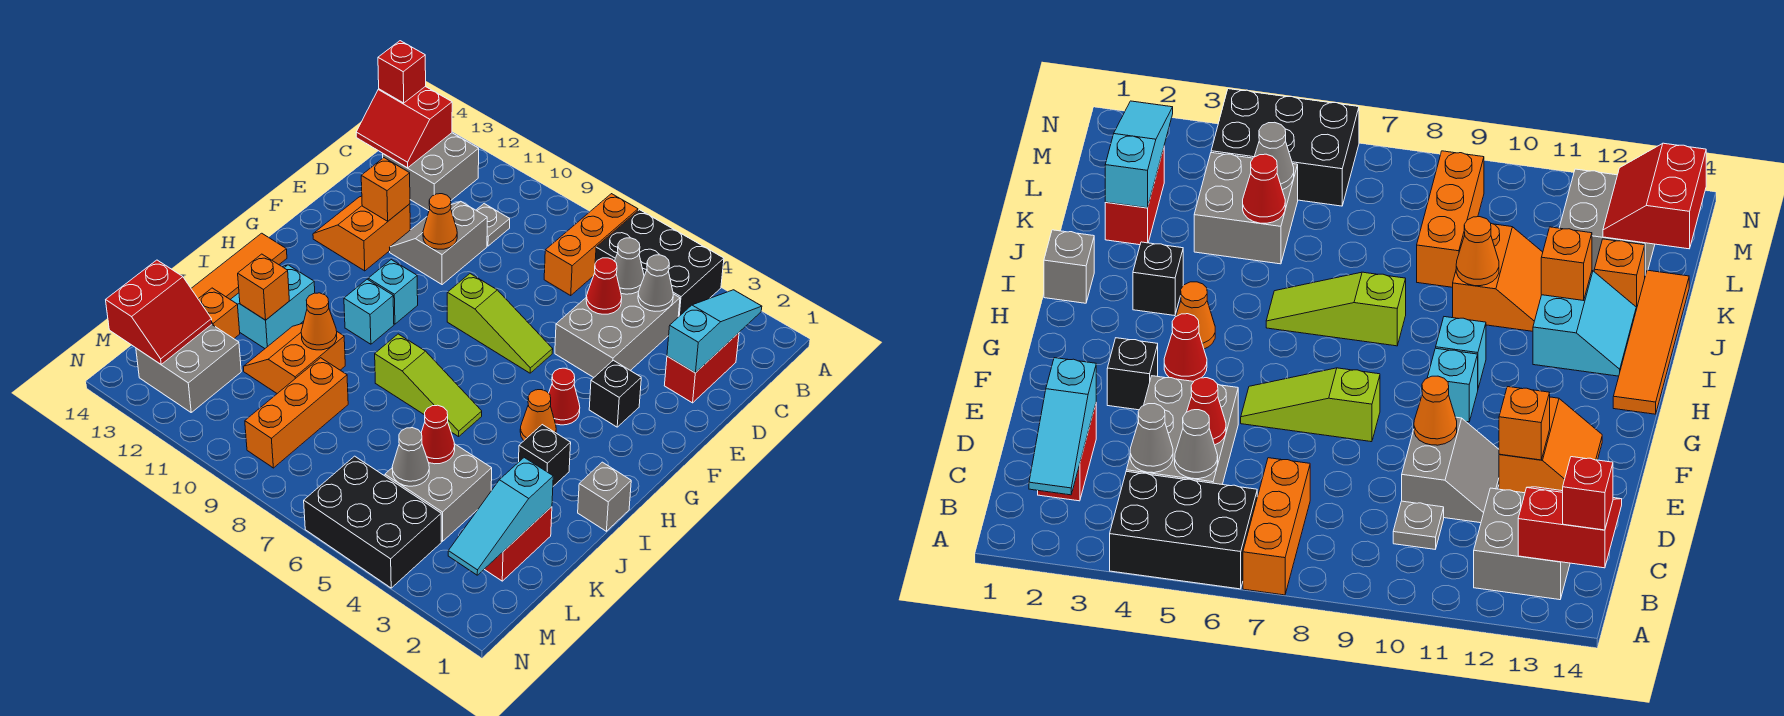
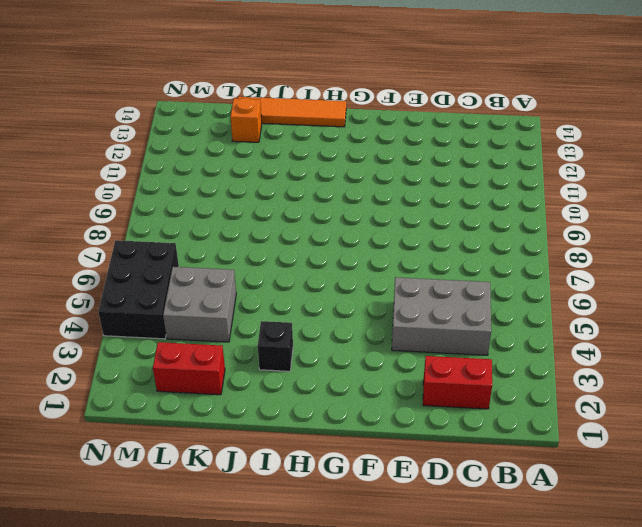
none -> black 2x3 brick [595,210,724,317]
none -> orange 1x3 brick [544,194,638,295]
none -> grey 2x2 brick [383,133,479,211]
none -> grey 1x1 plate [476,204,510,246]

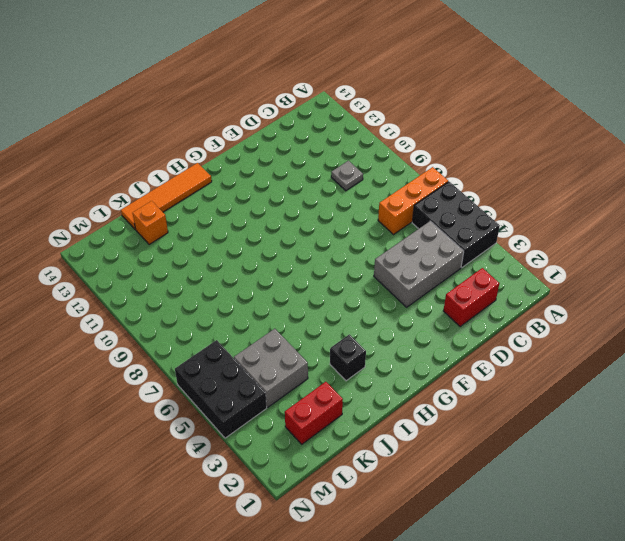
none -> grey 2x2 brick [383,133,479,211]
none -> grey 2x2 slope [390,201,487,285]
none -> orange 2x2 slope [313,196,410,271]
none -> black 1x1 brick [589,360,641,427]

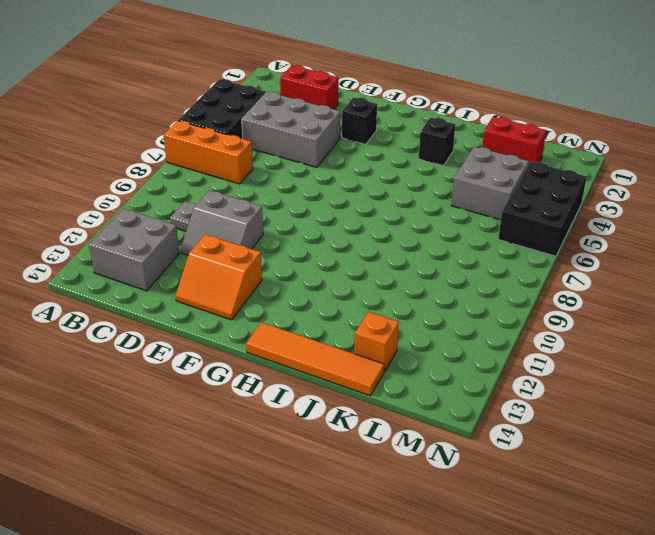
none -> lime 1x3 slope [447,274,553,373]
none -> red 1x1 cone [549,368,580,425]
none -> cyan 1x1 brick [368,260,418,324]
none -> orange 1x1 cone [520,390,556,440]

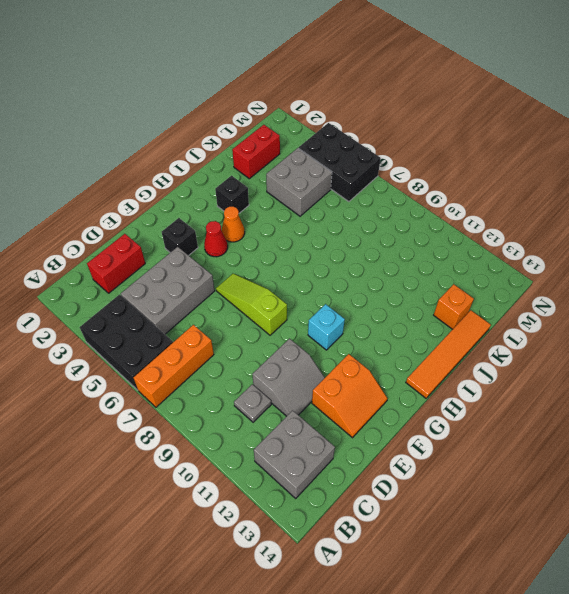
none -> cyan 1x1 brick [344,279,394,344]
none -> grey 1x1 brick [578,462,631,531]
none -> lime 1x3 slope [375,334,482,437]
none -> cyan 2x2 slope [230,265,315,348]

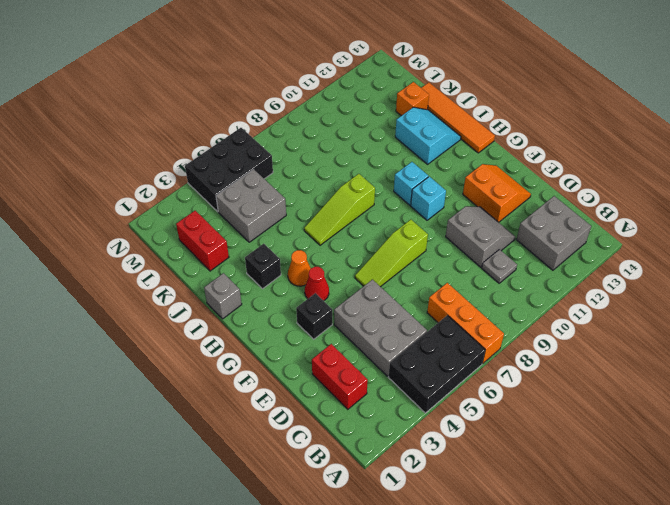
none -> orange 2x2 slope [243,323,345,393]
none -> orange 1x3 brick [245,358,348,468]
none -> grey 2x2 brick [136,325,241,412]
none -> cyan 1x3 slope [667,290,762,373]

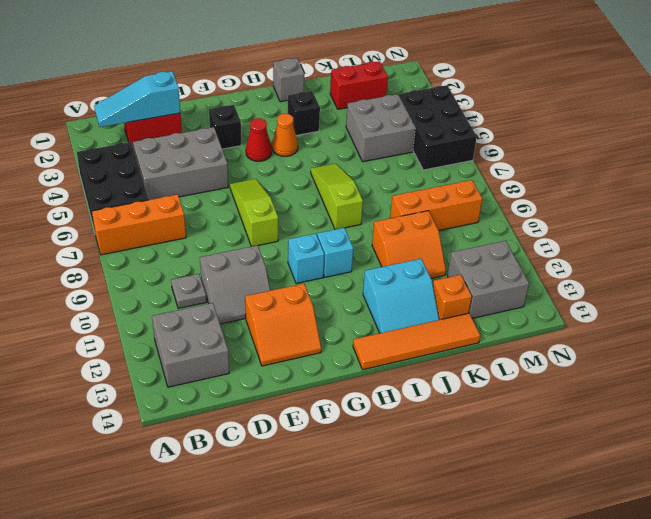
none -> red 2x2 slope [356,86,452,168]
none -> grey 1x1 cone [638,255,673,311]
none -> grey 1x1 cone [615,238,644,294]
none -> red 1x1 cone [586,258,622,314]

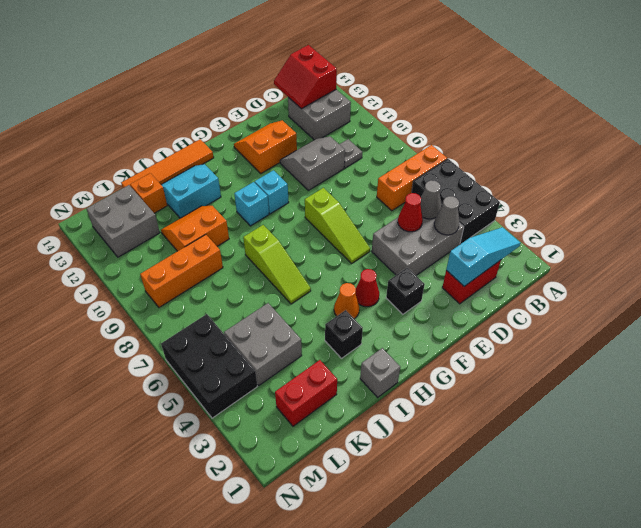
none -> orange 1x1 cone [423,194,457,249]
none -> orange 1x1 brick [361,158,410,221]
none -> orange 1x1 cone [301,293,337,350]
none -> orange 1x1 brick [238,254,289,320]

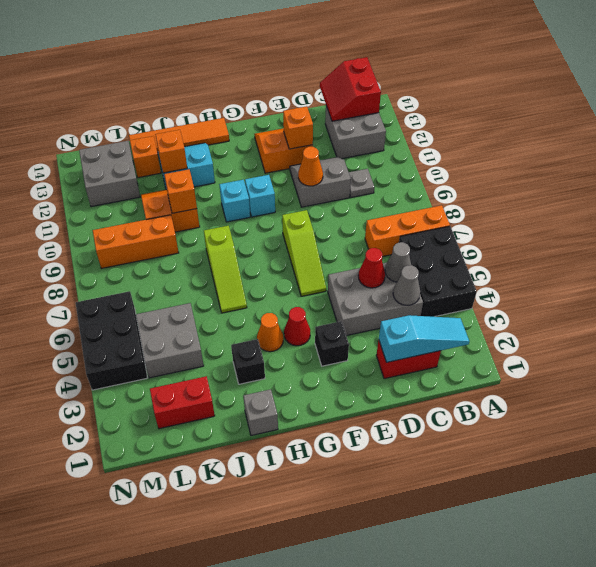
orange 1x1 brick [164,169,197,213] -> orange 1x1 cone [301,293,337,350]
none -> cyan 1x3 slope [448,458,553,575]
none -> red 1x1 cone [421,405,455,464]
none -> grey 1x1 cone [392,428,429,486]
none -> red 2x2 slope [106,260,212,364]

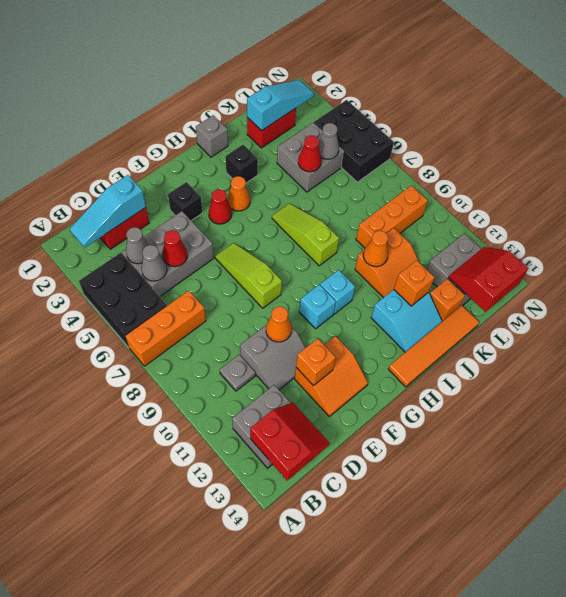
none -> red 1x1 brick [378,41,426,103]

